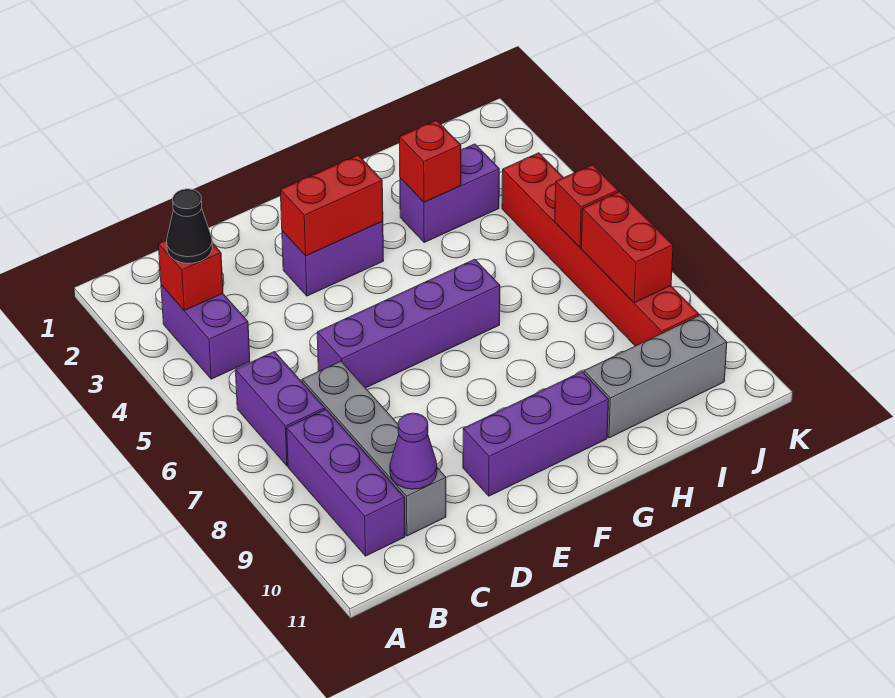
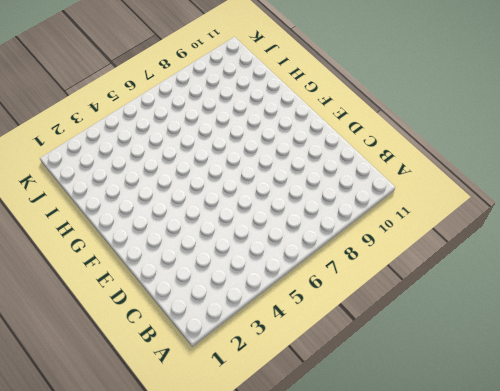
none -> purple 1x2 brick [161,285,250,379]
none -> purple 1x2 brick [236,352,325,466]
none -> purple 1x3 brick [287,409,405,556]

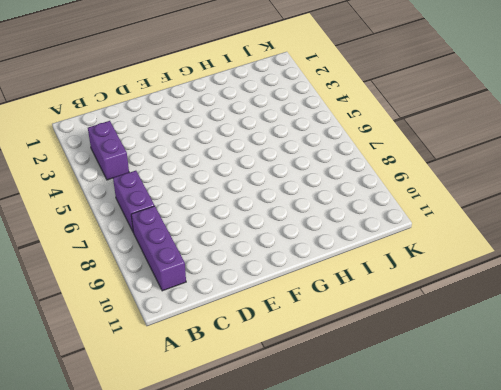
none -> grey 1x4 brick [302,361,446,536]
none -> purple 1x4 brick [317,259,500,388]
none -> purple 1x2 brick [282,221,384,296]

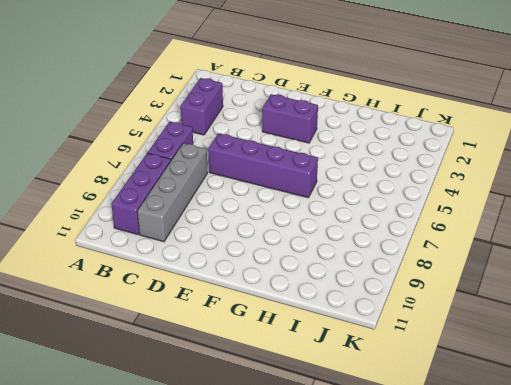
none -> purple 1x3 brick [463,372,609,496]
none -> purple 1x2 brick [400,144,499,242]
none -> grey 1x3 brick [584,315,727,438]

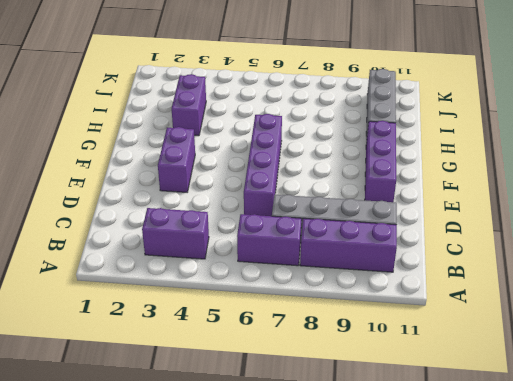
none -> red 1x6 brick [502,153,699,346]
none -> red 1x1 brick [158,240,223,311]
none -> purple 1x1 cone [390,413,437,489]

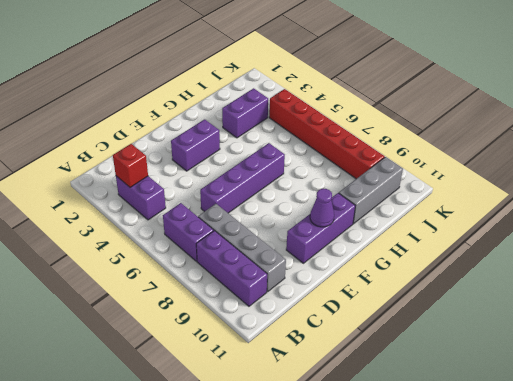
purple 1x1 cone [310,189,334,227] -> purple 1x1 cone moved to [390,413,437,489]
none -> red 1x2 brick [280,155,383,256]
none -> red 1x1 brick [399,120,461,202]
none -> red 1x1 brick [555,165,618,248]

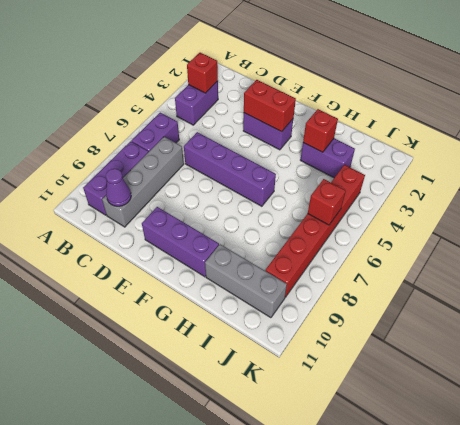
none -> red 1x2 brick [581,192,673,303]
none -> black 1x1 cone [167,189,212,264]

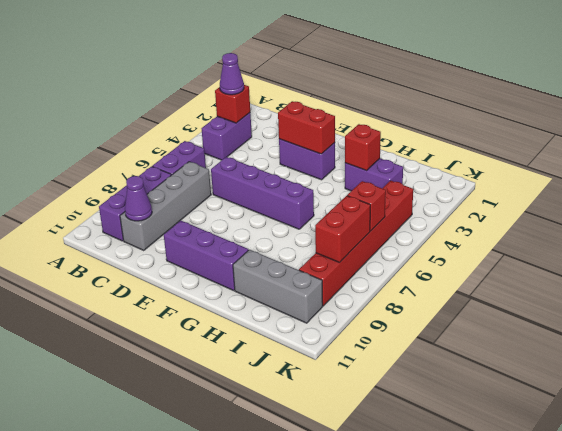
purple 1x1 cone [220,53,244,95] -> black 1x1 cone [167,189,212,264]

